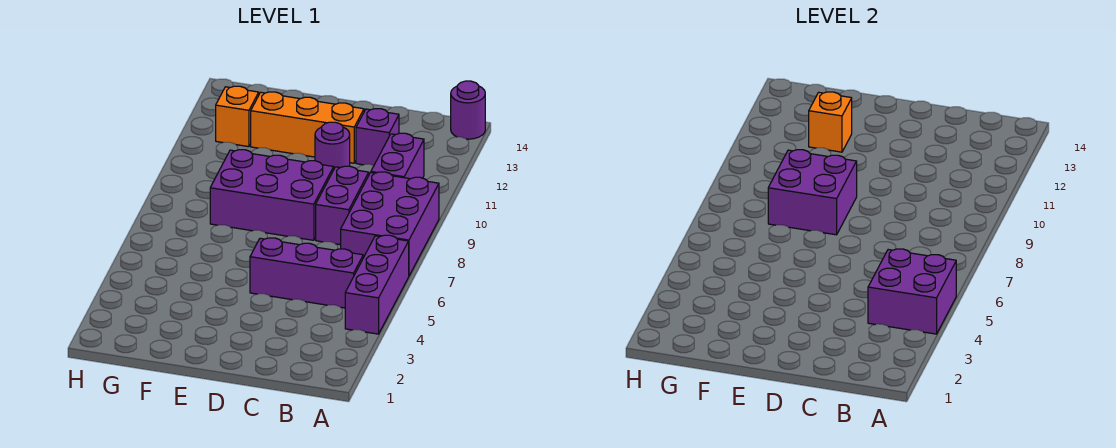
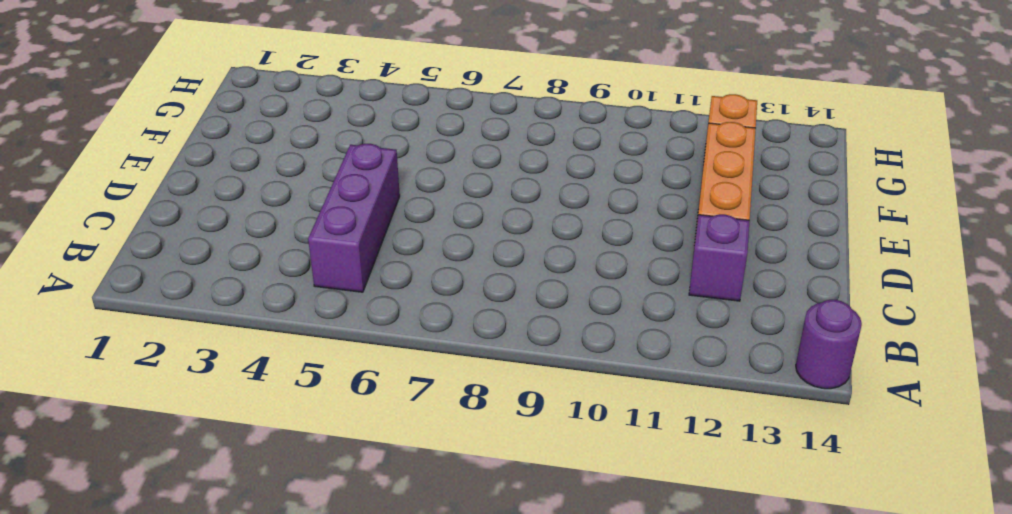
none -> purple 1x3 brick [345,235,409,334]
none -> purple 2x3 brick [341,172,439,276]
none -> purple 1x2 brick [371,133,424,179]

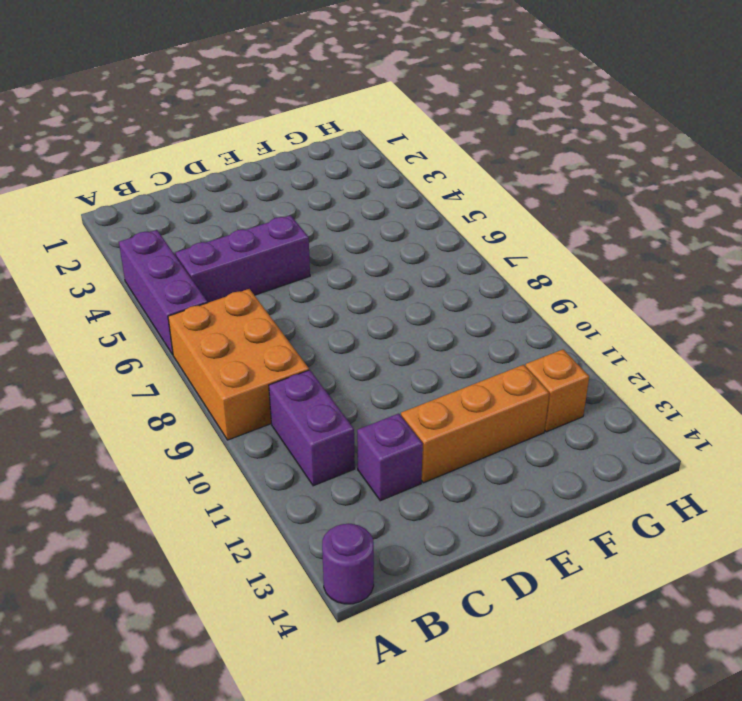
orange 2x3 brick [168,289,309,440] -> purple 2x3 brick [341,172,439,276]
none -> purple 1x2 brick [316,166,369,245]
none -> purple 2x3 brick [210,150,334,240]
none -> purple 1x1 round brick [315,122,350,168]

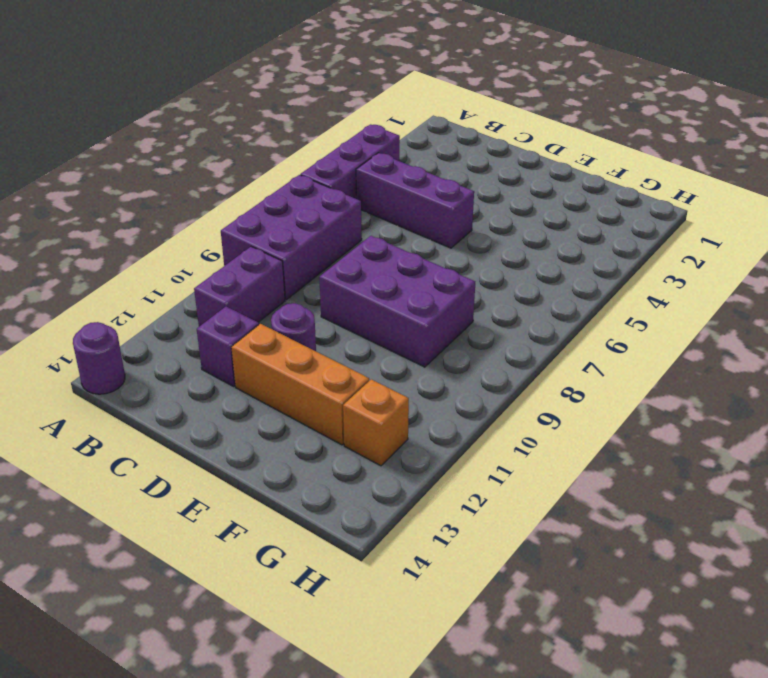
none -> purple 1x2 brick [316,166,369,245]
none -> purple 2x2 brick [868,249,956,334]
none -> purple 2x2 brick [768,150,857,235]

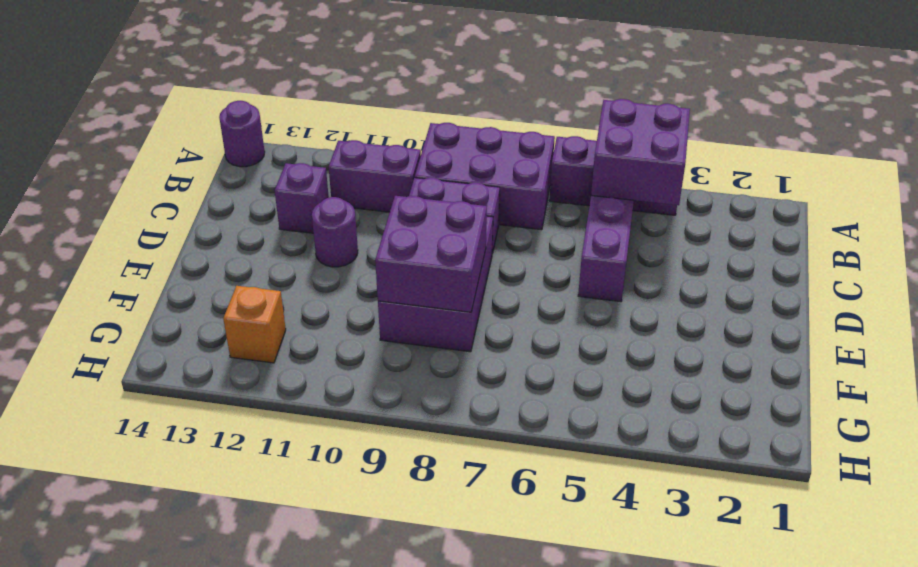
none -> orange 1x3 brick [251,92,364,163]
none -> orange 1x1 brick [809,92,852,152]

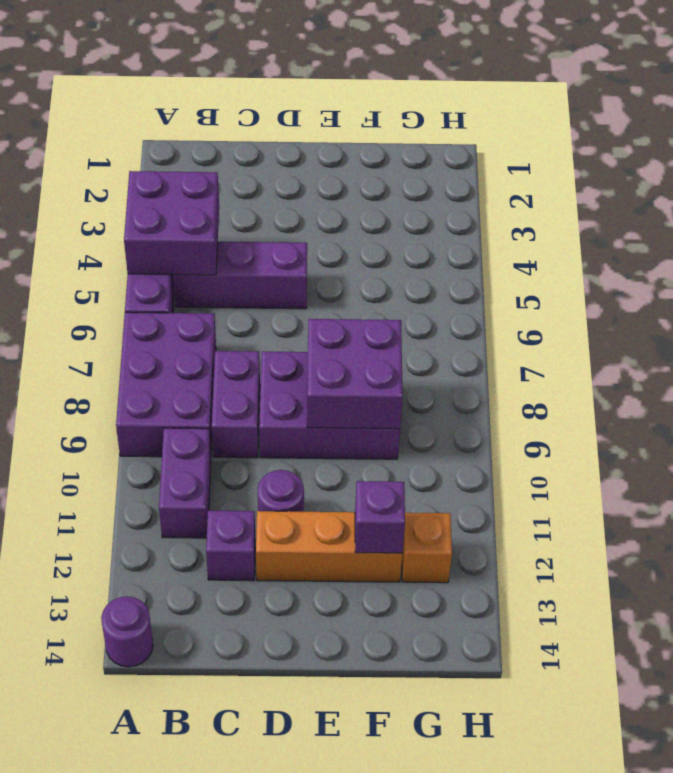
purple 1x1 brick [355,481,405,553] -> orange 1x1 brick [809,92,852,152]

